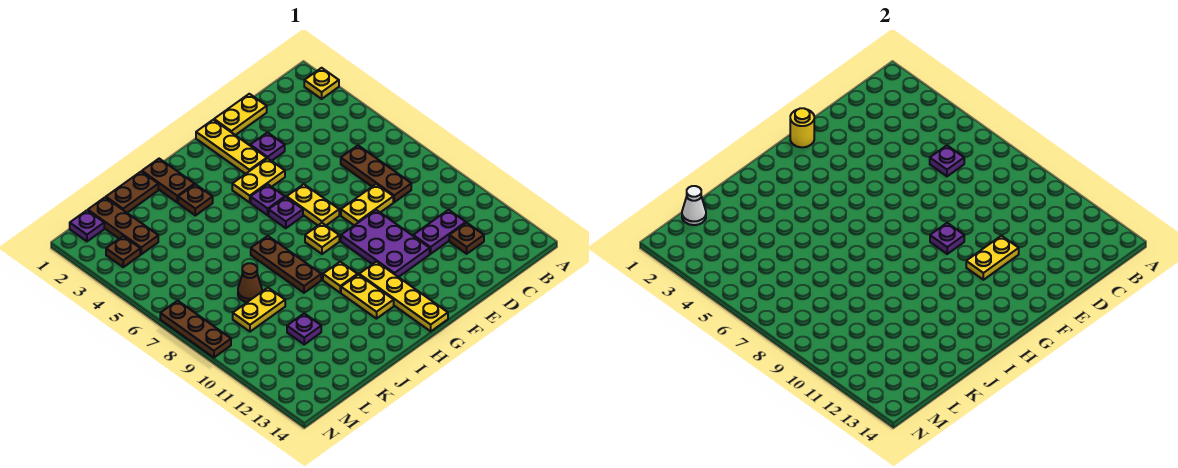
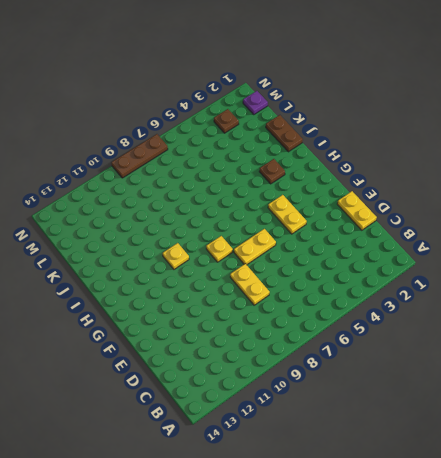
none -> yellow 1x1 plate [304,68,339,99]
none -> brown 1x3 plate [341,146,411,202]
none -> purple 1x2 plate [413,210,466,254]
none -> brown 1x1 plate [449,223,484,254]

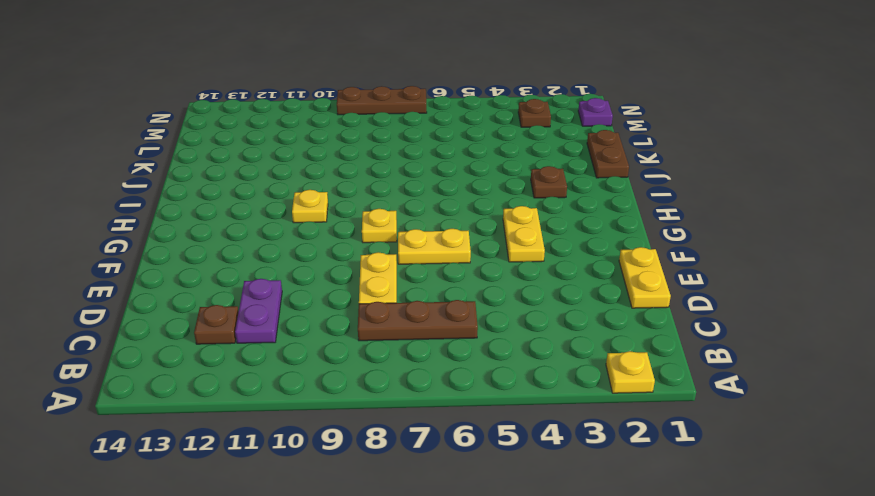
none -> purple 1x1 plate [250,133,285,161]
none -> purple 2x3 plate [341,210,430,277]
none -> yellow 1x3 plate [196,120,267,174]
none -> purple 1x1 plate [251,184,285,215]

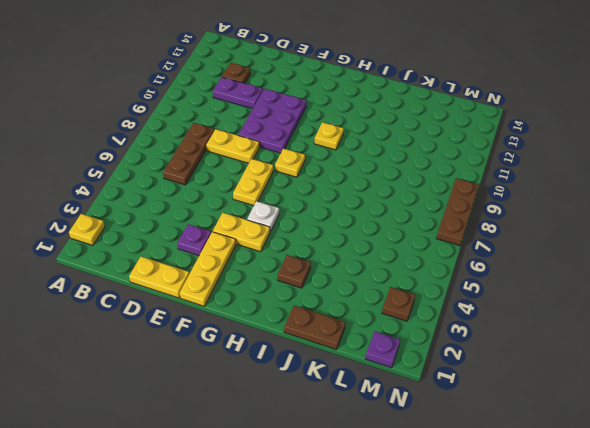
white 1x1 plate [247,201,279,232] -> purple 1x1 plate [251,184,285,215]
none -> purple 1x1 plate [269,197,303,228]
none -> yellow 1x4 plate [359,262,448,331]
none -> yellow 1x2 plate [341,275,394,319]
none -> brown 1x2 plate [142,159,195,202]

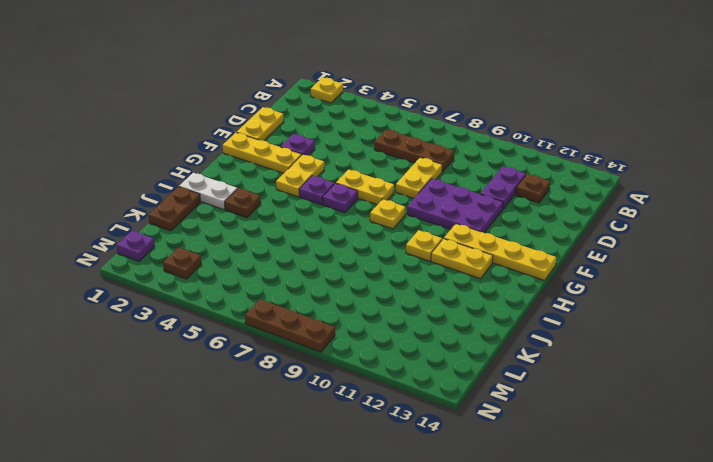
white 1x2 plate [179,173,237,210] -> brown 1x2 plate [142,159,195,202]
none -> brown 1x3 plate [251,236,321,293]
none -> brown 1x1 cone [238,263,262,302]
none -> yellow 1x2 plate [233,288,285,332]
none -> purple 1x1 plate [287,313,321,344]

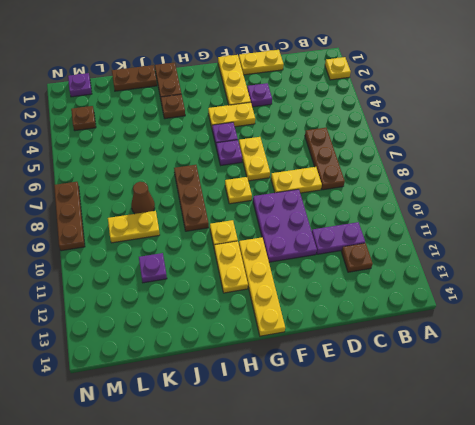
none -> brown 1x3 plate [88,198,158,254]
none -> purple 1x1 plate [930,146,964,176]
none -> yellow 1x2 plate [966,236,1019,280]
none -> yellow 1x1 round brick [790,108,814,147]

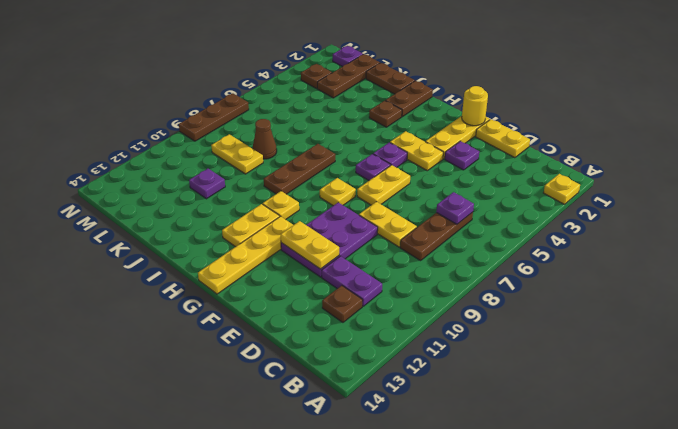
none -> purple 1x1 plate [930,223,964,254]
none -> white 1x1 cone [682,186,706,225]

